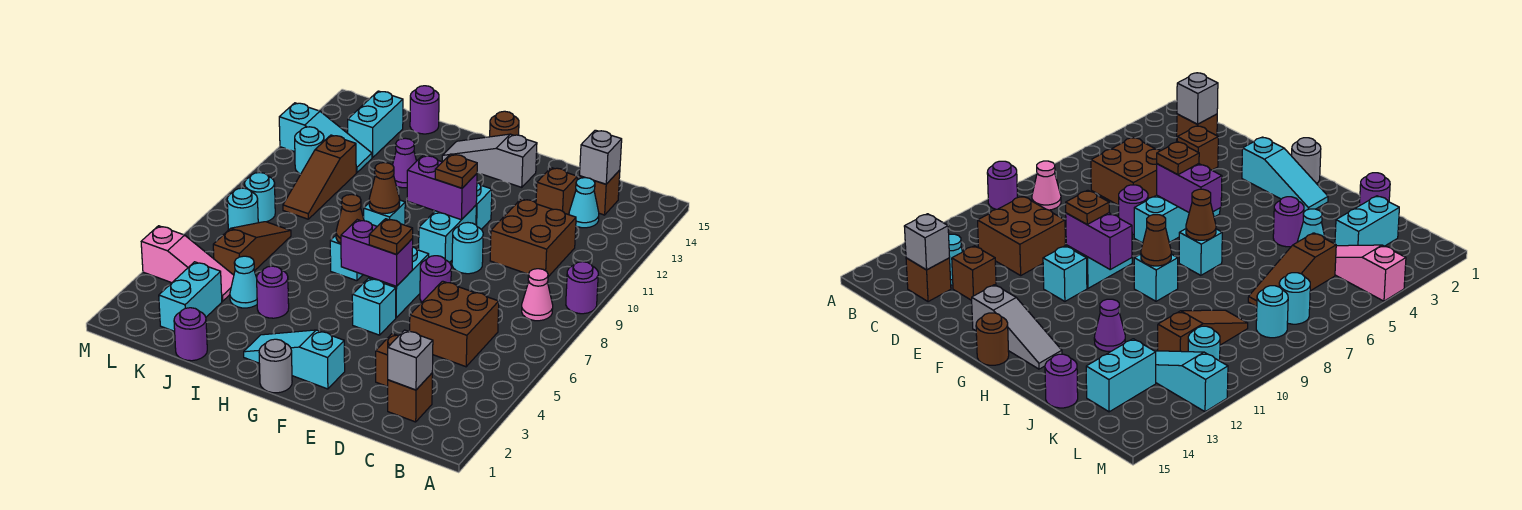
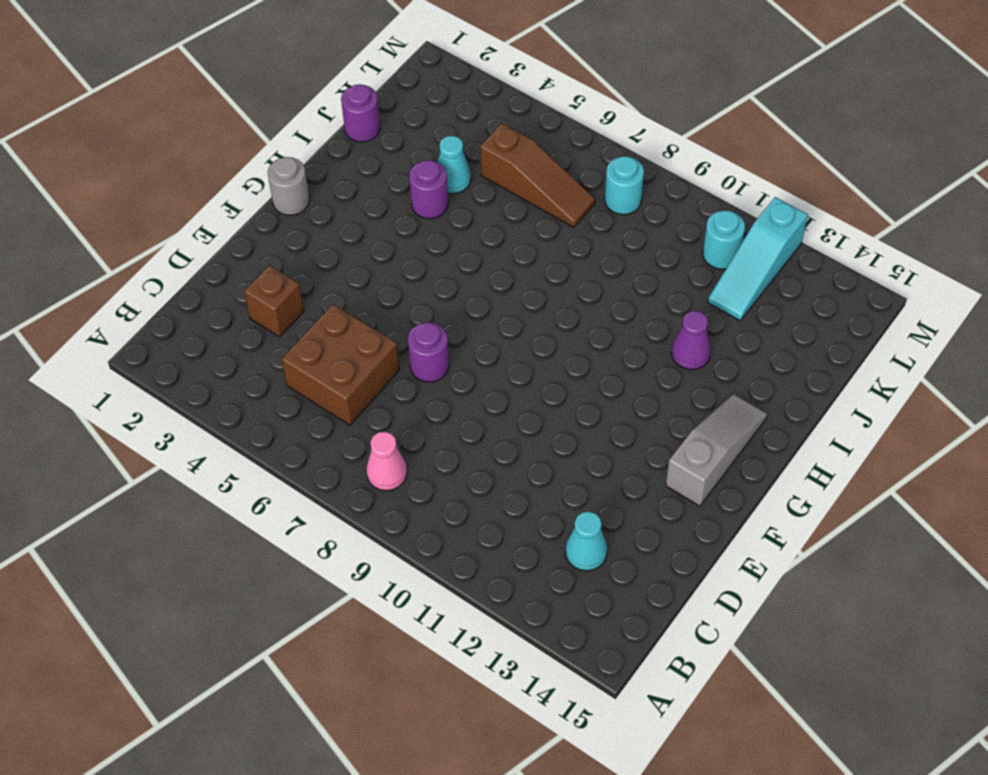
none -> purple 1x1 round brick [566,262,598,314]
none -> brown 1x1 brick [388,373,432,422]
none -> brown 2x2 brick [490,199,576,277]
none -> brown 1x1 brick [579,170,620,215]

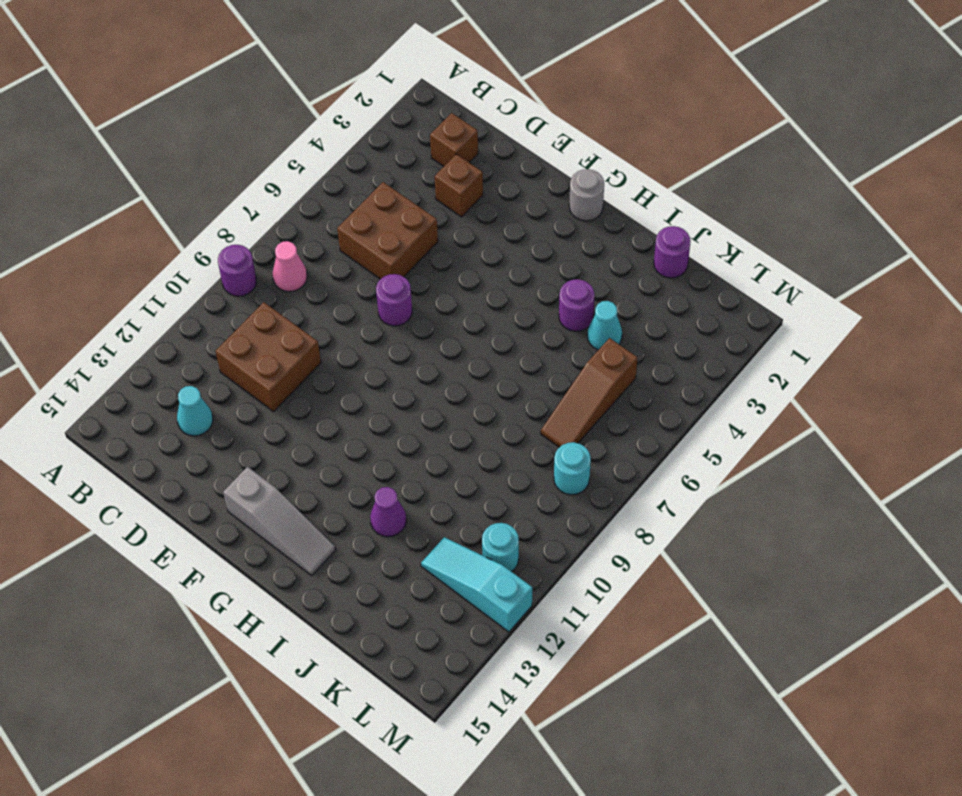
none -> brown 1x1 brick [579,170,620,215]
none -> brown 1x1 brick [536,168,577,215]
none -> cyan 1x1 round brick [452,223,483,274]
none -> cyan 1x3 slope [244,330,345,389]

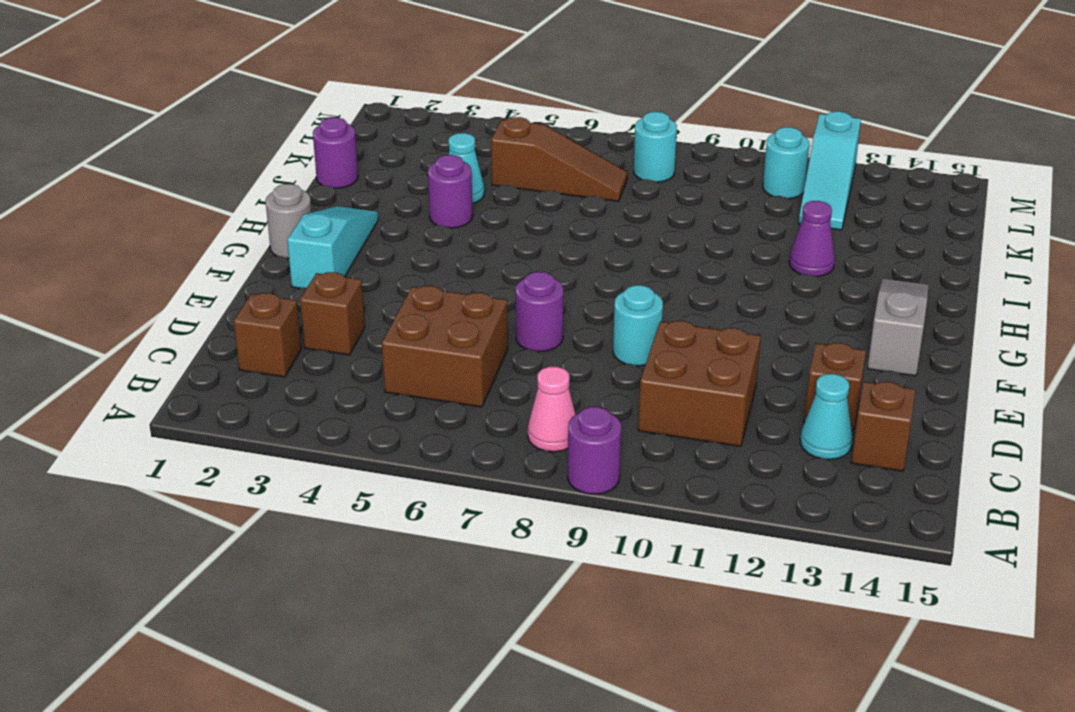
none -> cyan 1x1 brick [352,278,396,335]
none -> cyan 1x2 brick [369,247,429,318]
none -> cyan 1x2 brick [419,205,476,263]
none -> cyan 1x1 brick [476,183,492,229]

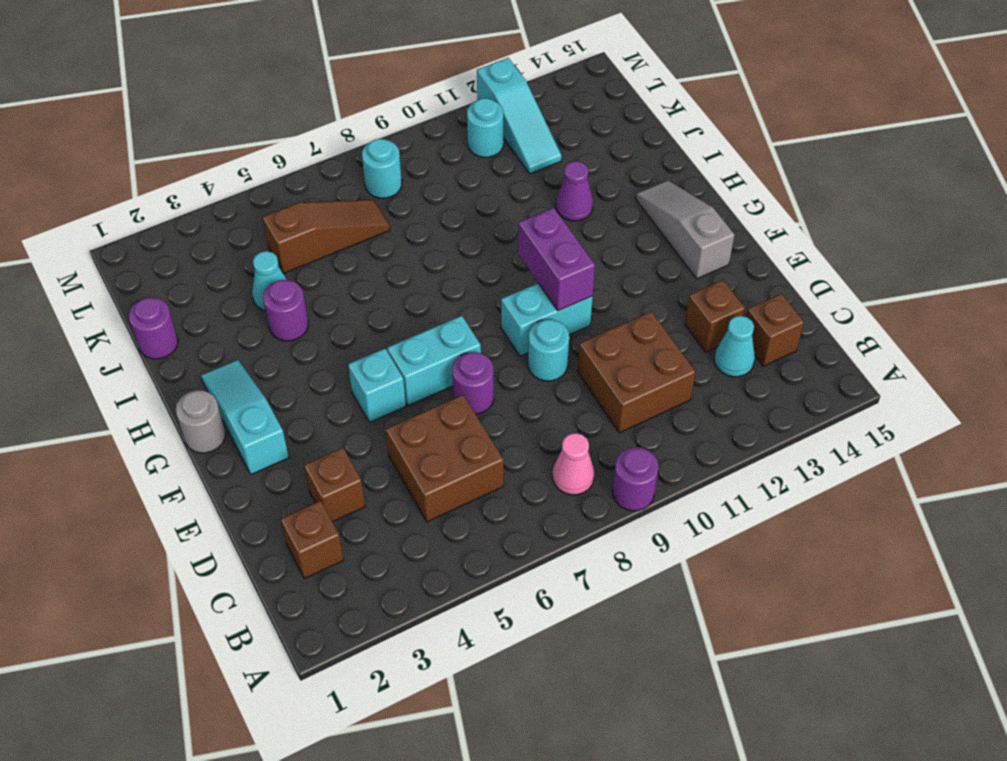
none -> cyan 1x1 brick [476,183,492,229]
none -> brown 1x1 round brick [490,111,519,137]
none -> cyan 1x1 brick [330,236,363,281]
none -> cyan 1x1 brick [364,200,405,226]

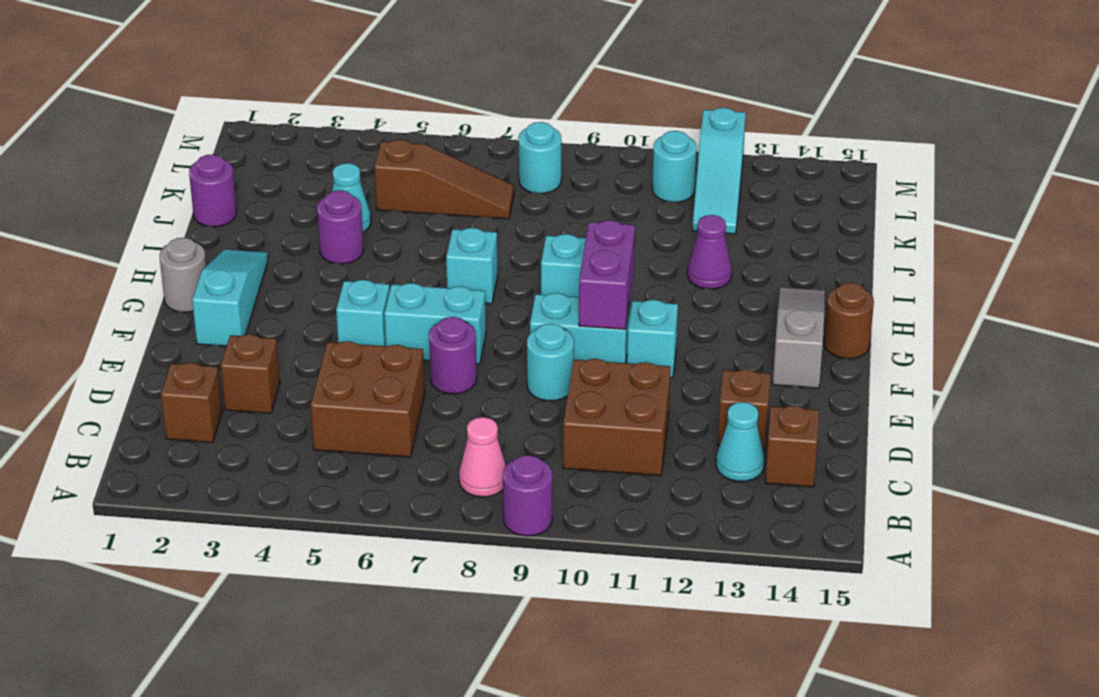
none -> purple 1x1 round brick [410,86,439,134]
none -> cyan 1x2 brick [159,262,222,331]
none -> pink 1x3 slope [141,226,234,301]
none -> brown 1x3 slope [283,135,356,219]

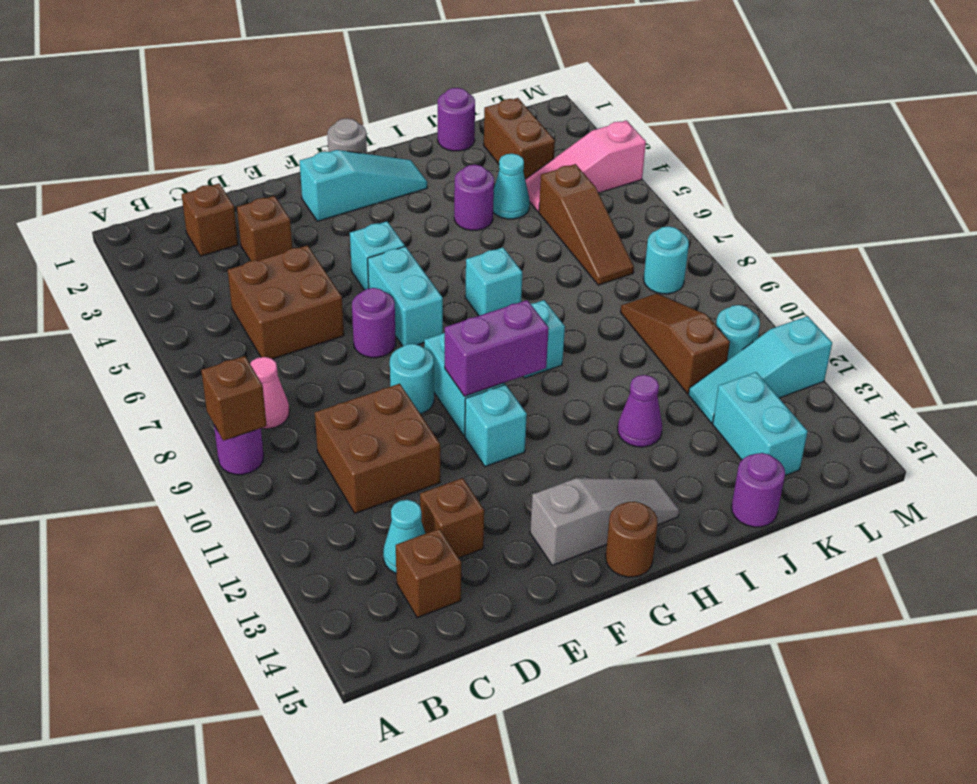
brown 1x1 brick [201,356,267,441] -> none
brown 1x2 brick [484,98,555,179] -> cyan 1x2 brick [159,262,222,331]
none -> cyan 1x1 round brick [227,188,258,230]
none -> grey 1x1 brick [388,330,433,390]
none -> grey 1x1 brick [580,130,622,184]
none -> purple 1x2 brick [341,220,413,286]

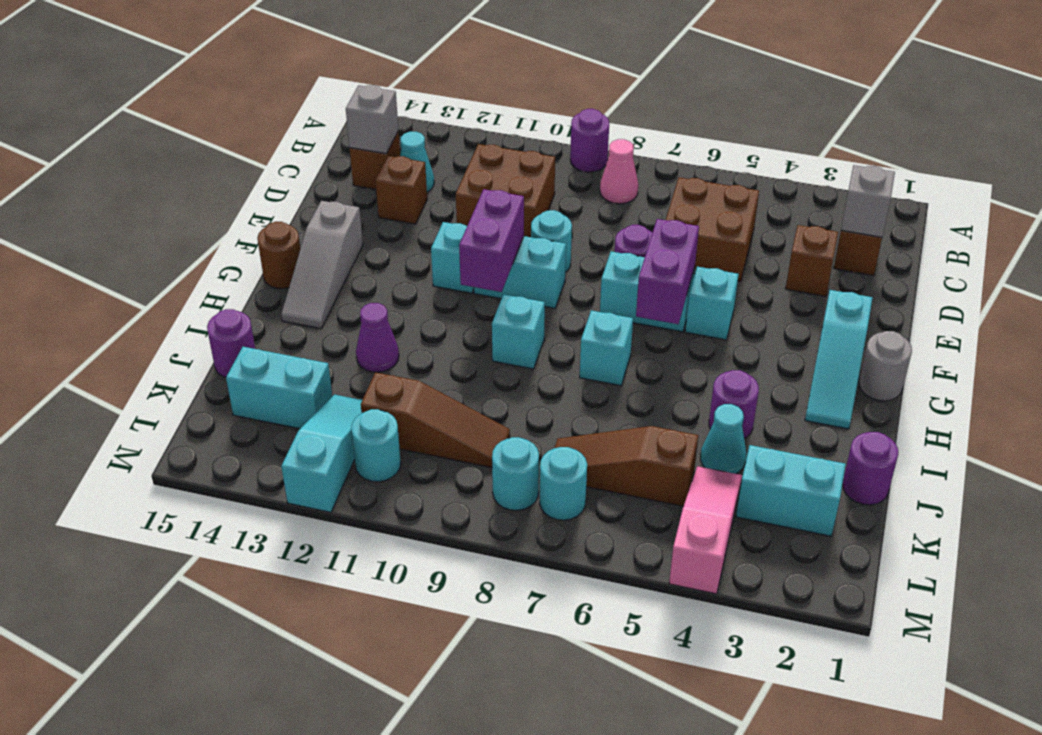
none -> brown 1x1 cone [336,194,364,243]
none -> brown 1x1 cone [369,163,400,213]
none -> brown 1x1 plate [369,219,413,254]
none -> brown 1x1 plate [435,154,477,188]

